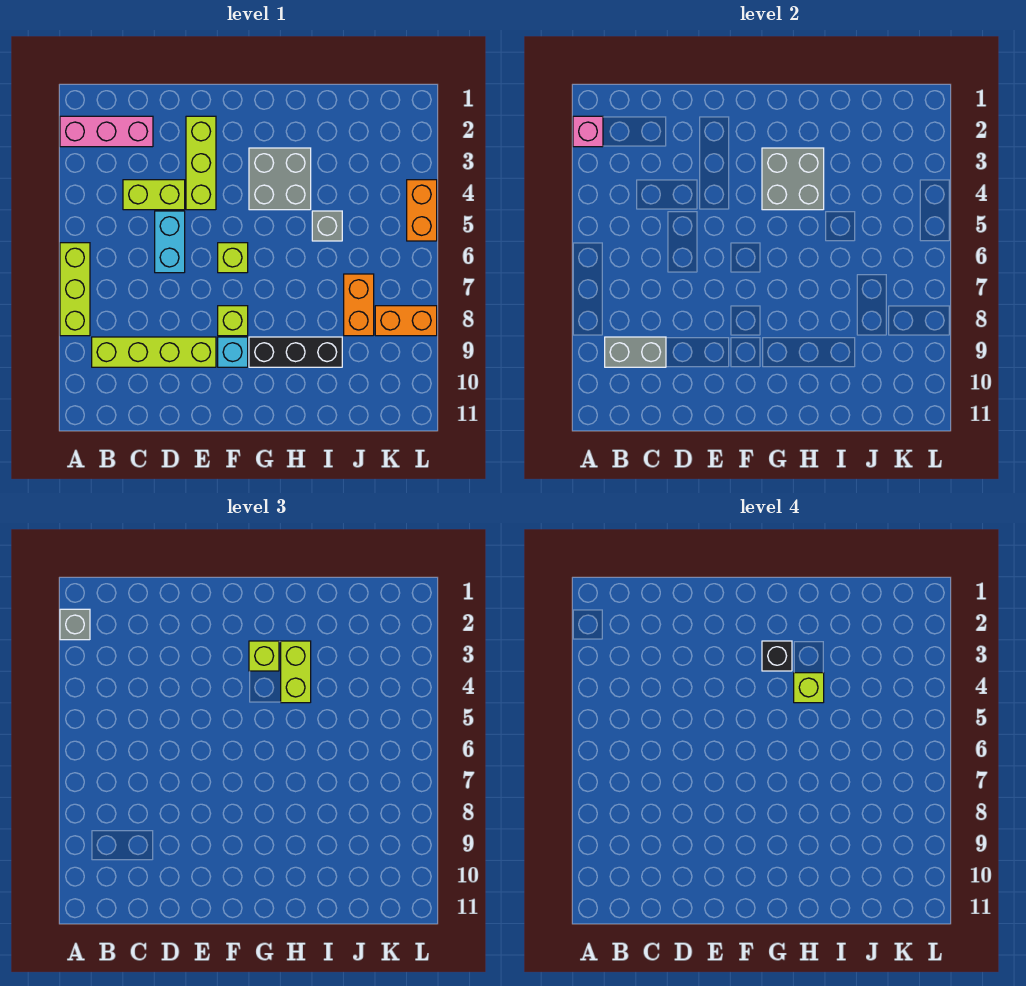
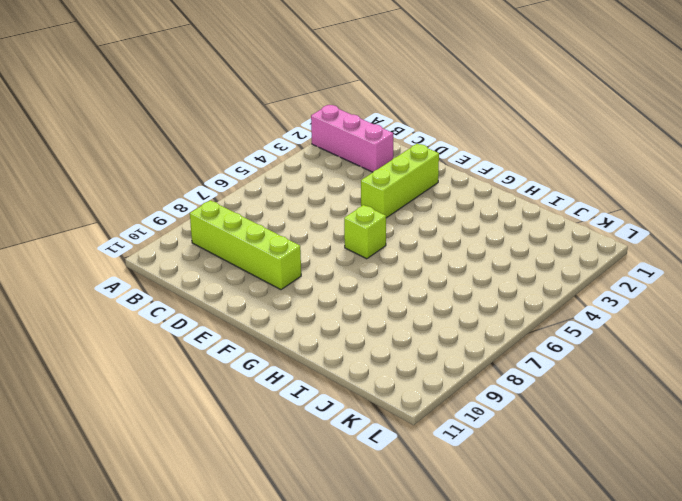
none -> lime 1x3 brick [60,243,90,336]
none -> lime 1x2 brick [123,180,185,210]
none -> cyan 1x2 brick [155,211,185,273]

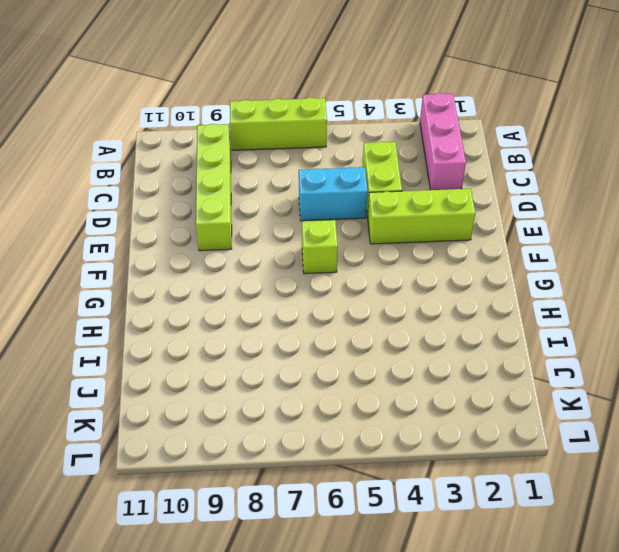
none -> lime 1x1 brick [218,306,248,336]
none -> cyan 1x1 brick [218,337,248,367]
none -> grey 2x2 brick [249,148,311,210]

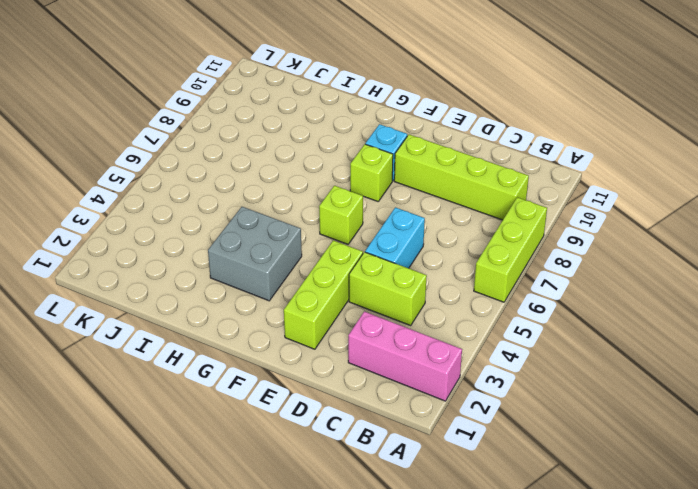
none -> black 1x3 brick [249,337,342,367]
none -> grey 1x1 brick [312,211,342,241]
none -> orange 1x2 brick [344,274,374,336]

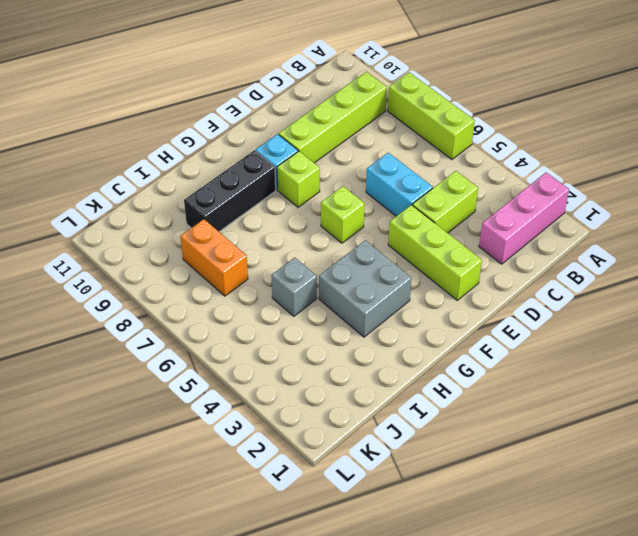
none -> orange 1x2 brick [375,306,437,336]
none -> orange 1x2 brick [407,180,437,241]
none -> pink 1x1 brick [573,116,603,147]

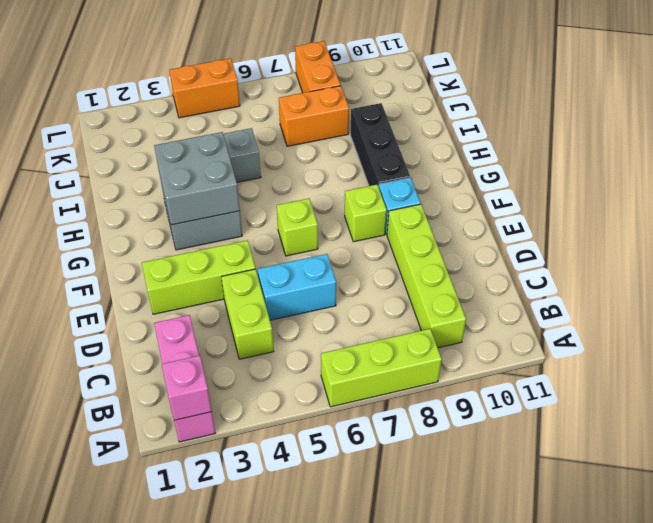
none -> grey 1x2 brick [605,337,666,367]
none -> grey 1x1 brick [60,609,90,640]
none -> lime 1x1 brick [249,641,279,671]

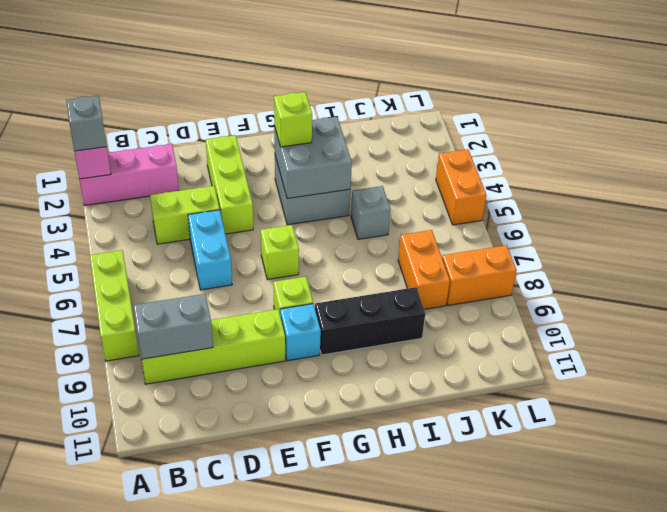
none -> lime 1x2 brick [281,641,311,703]
none -> black 1x1 brick [762,641,792,671]
none -> lime 1x1 brick [794,673,824,703]

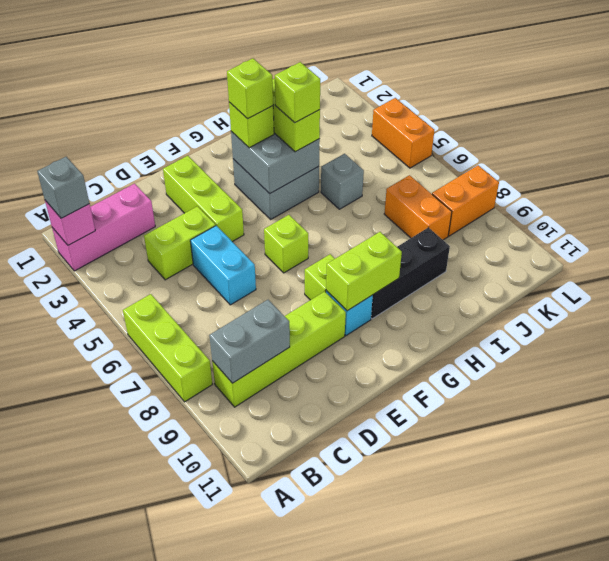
lime 1x2 brick [326,232,402,311] -> none
lime 1x1 brick [227,58,273,119] -> black 1x1 brick [762,641,792,671]

